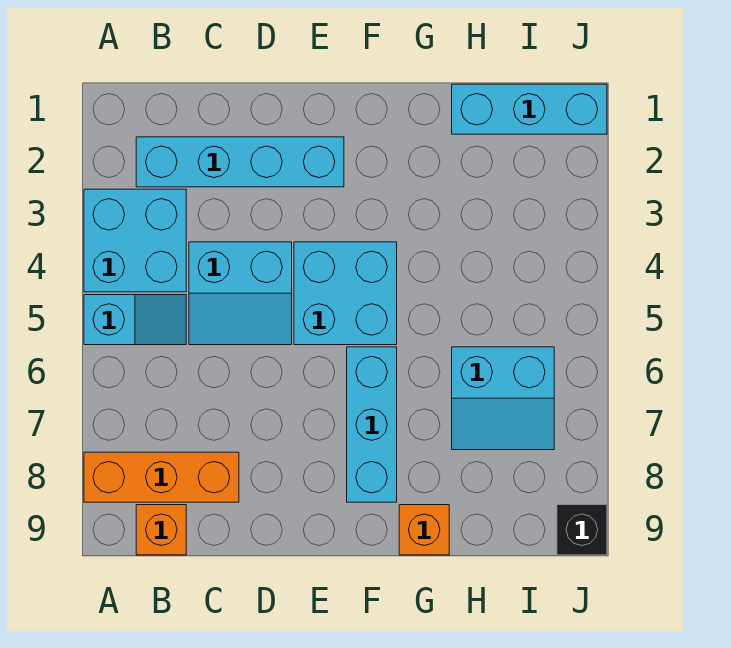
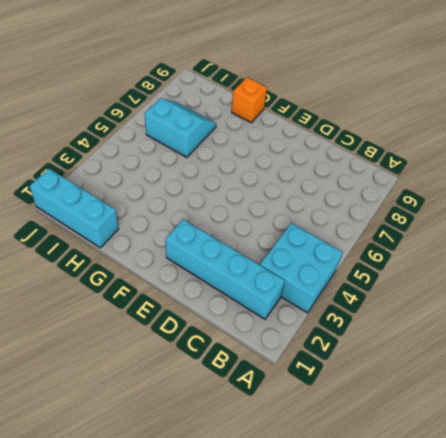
none -> cyan 1x2 slope [84,295,186,345]
none -> orange 1x3 brick [84,452,239,502]
none -> orange 1x1 brick [136,505,186,555]

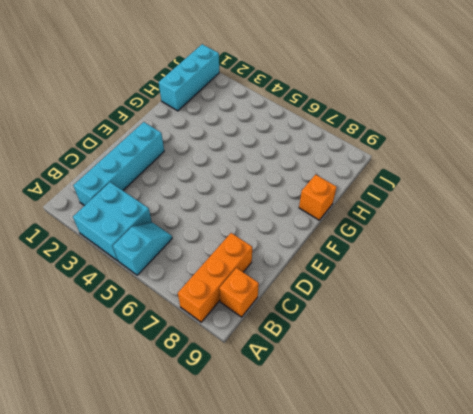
none -> cyan 2x2 slope [189,242,292,345]
none -> cyan 2x2 brick [294,242,397,345]
none -> cyan 1x3 brick [347,347,397,502]

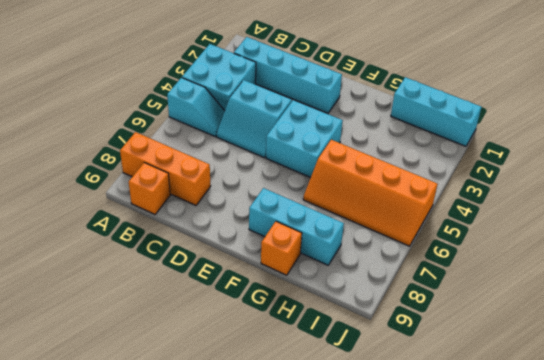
cyan 1x3 brick [249,188,344,265] -> cyan 1x3 brick turned to [347,347,397,502]
orange 2x4 slope [303,140,437,246] -> cyan 2x2 slope [452,347,554,450]
none -> black 1x1 brick [557,505,607,555]

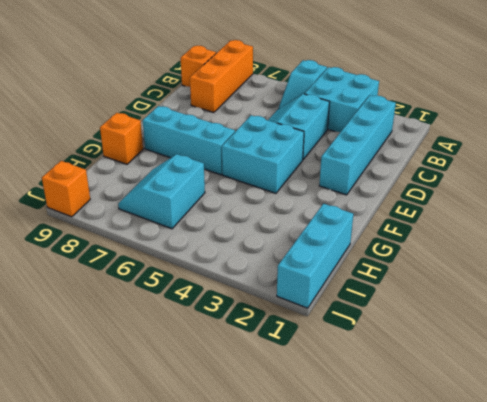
orange 1x1 brick [42,161,90,217] -> black 1x1 brick [557,505,607,555]

